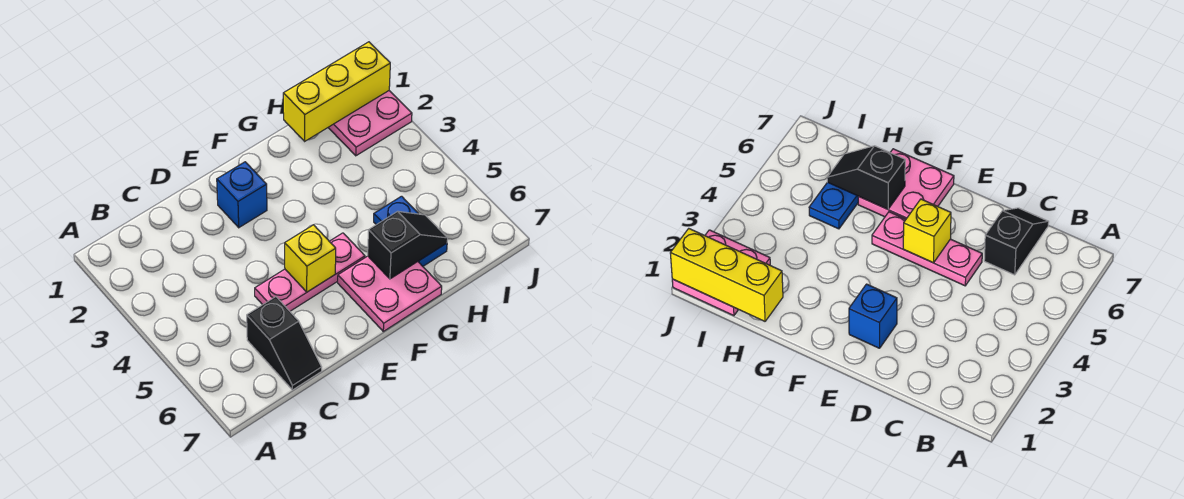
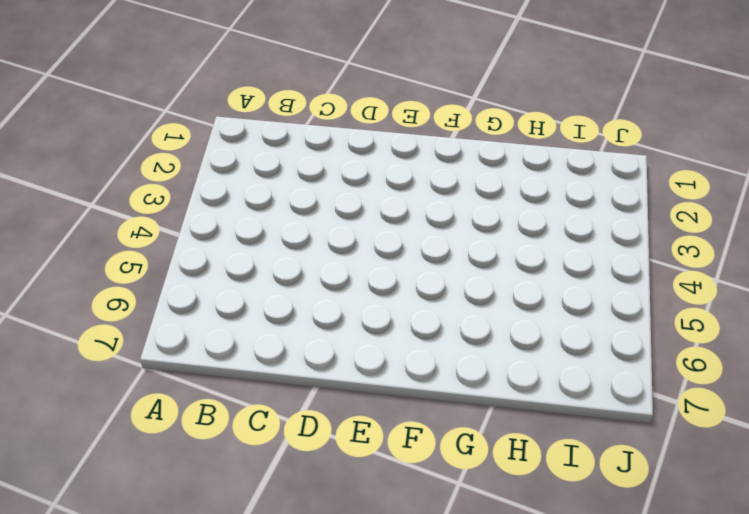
none -> black 1x2 slope [247,297,322,390]
none -> pink 1x3 plate [255,233,365,311]

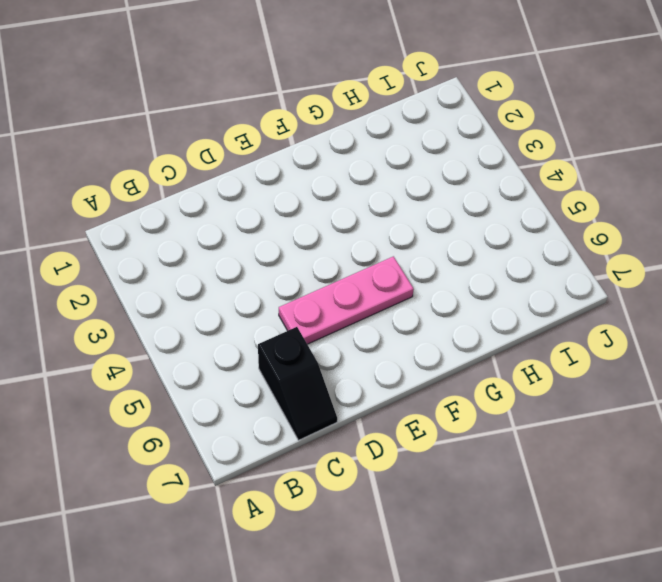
none -> blue 1x1 brick [217,162,267,228]
none -> pink 2x2 plate [338,256,442,331]

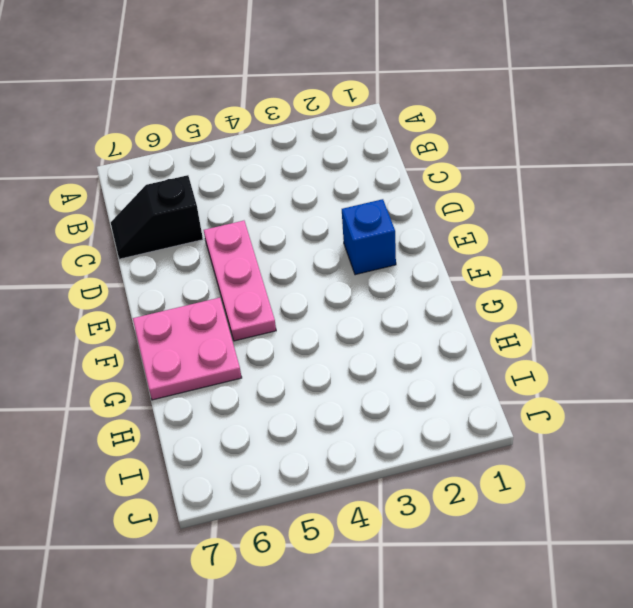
none -> blue 1x2 plate [374,196,447,266]
none -> pink 2x2 plate [328,91,412,156]

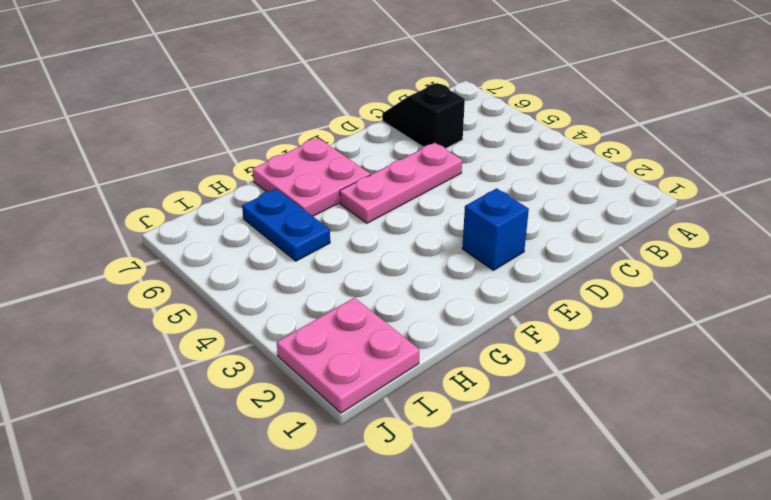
none -> yellow 1x1 brick [285,225,336,292]
none -> black 1x2 slope [368,211,448,279]

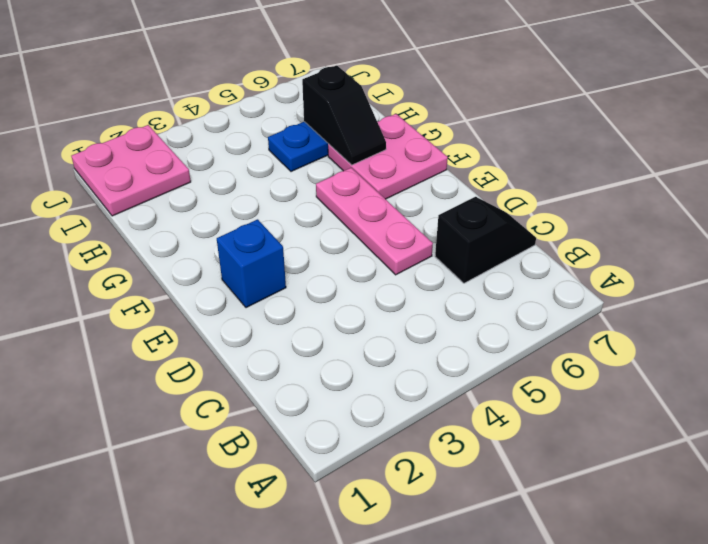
black 1x2 slope [302,65,386,165] -> black 1x2 slope turned to [368,211,448,279]
none -> yellow 1x1 brick [285,225,336,292]
none -> yellow 1x3 brick [283,42,390,141]

